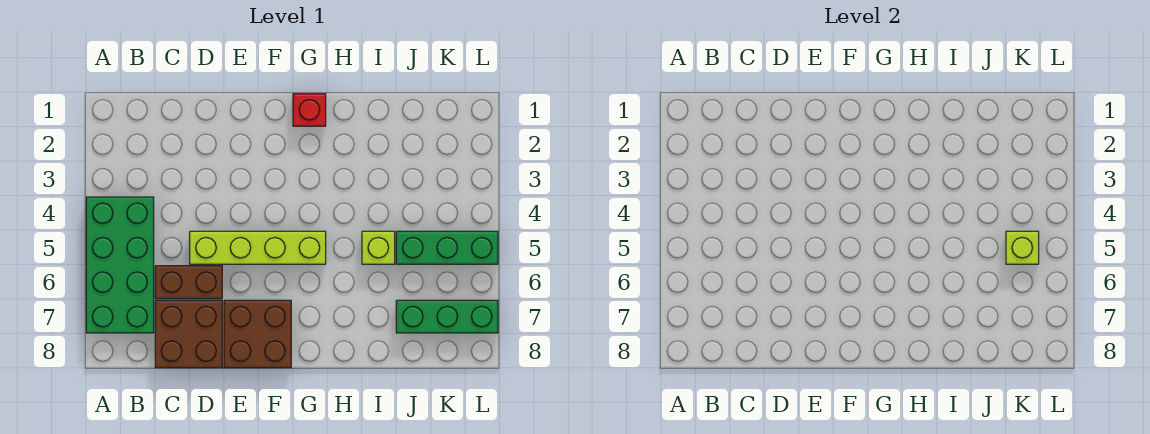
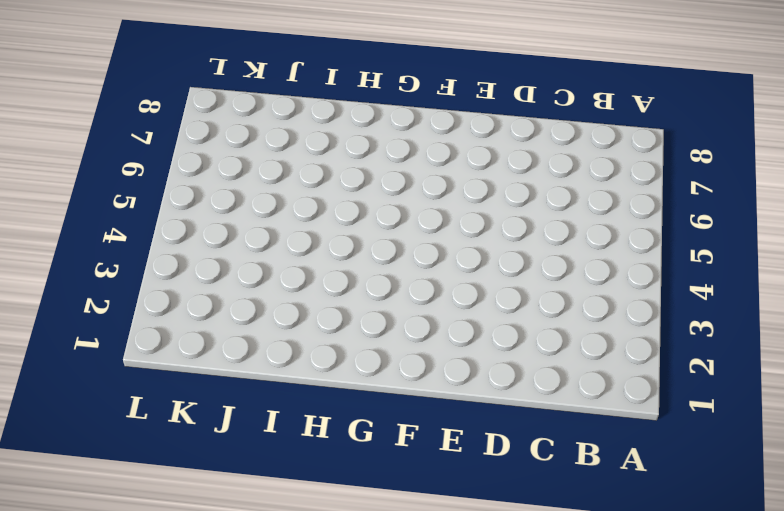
none -> green 2x4 brick [86,197,154,333]
none -> brown 1x2 brick [155,266,222,299]

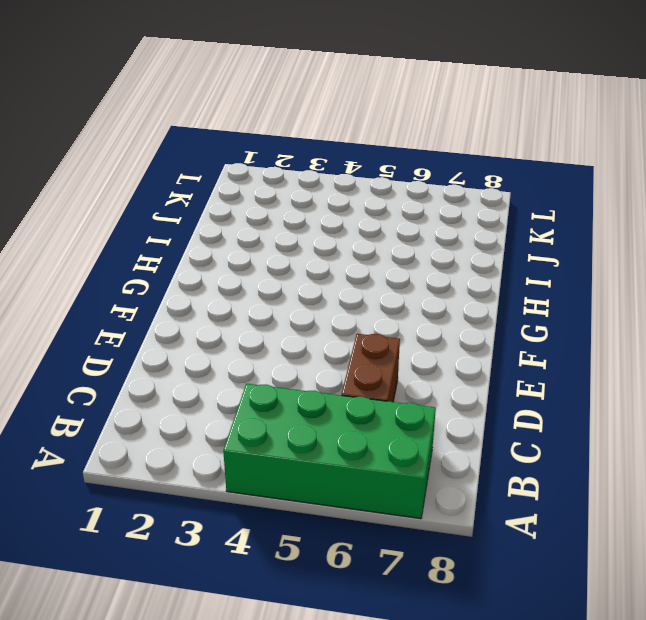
none -> brown 2x2 brick [155,300,222,368]
none -> lime 1x4 brick [190,231,326,264]

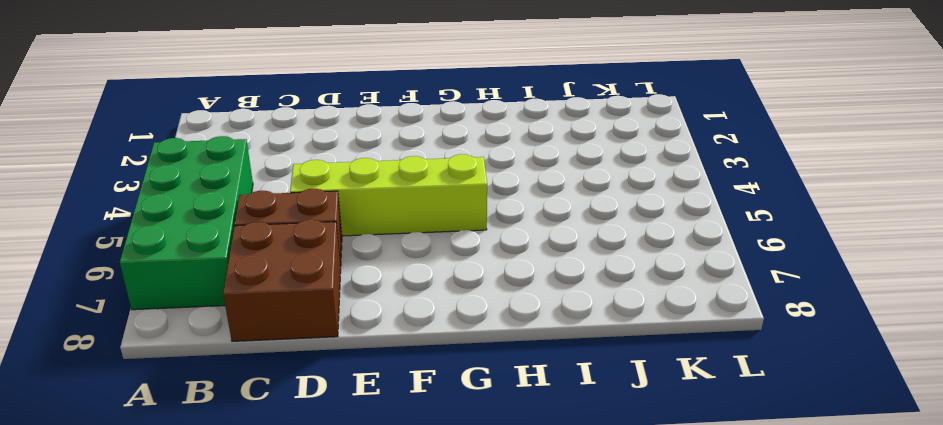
none -> brown 2x2 brick [224,300,291,368]
none -> red 1x1 brick [293,94,326,126]

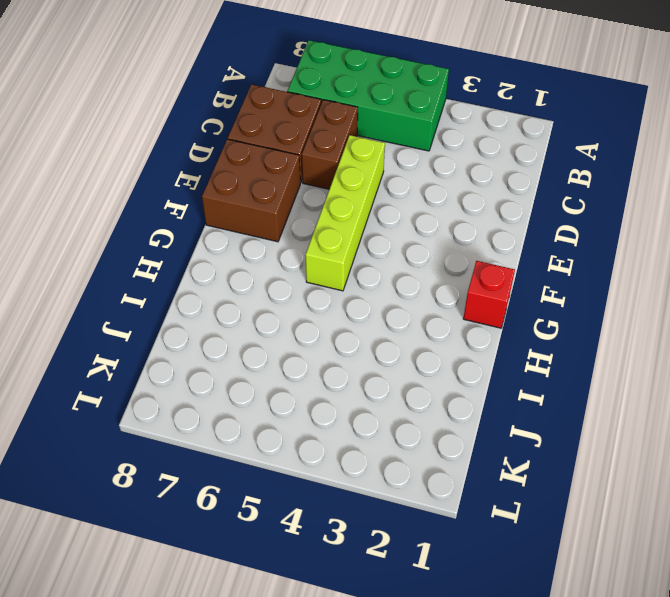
none -> lime 1x1 brick [362,231,395,264]
none -> green 1x3 brick [396,231,498,264]

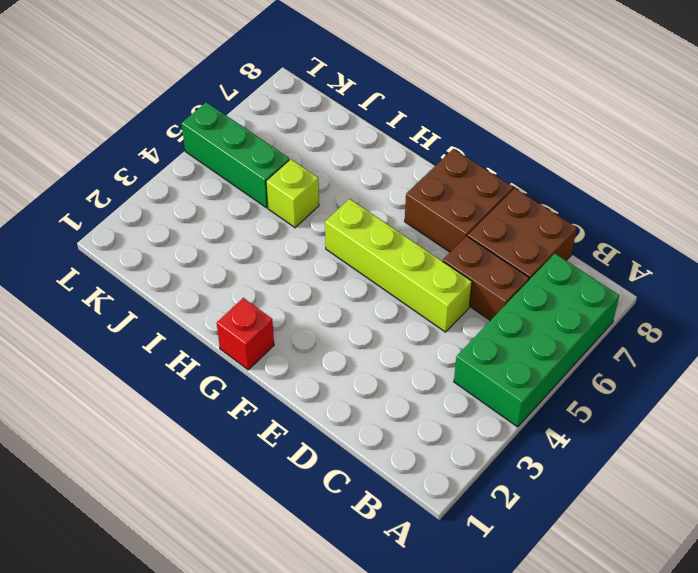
none -> green 1x3 brick [396,300,498,333]
none -> lime 1x1 brick [1006,231,1039,264]

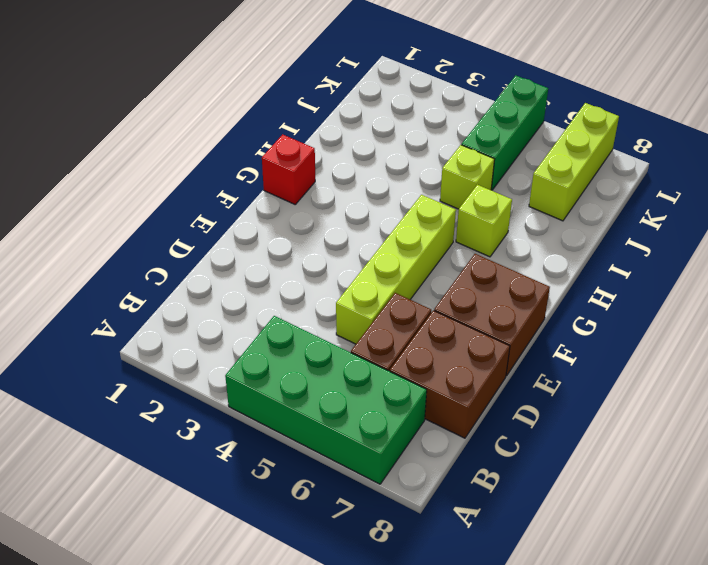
lime 1x1 brick [456,185,512,257] -> lime 1x1 brick moved to [1006,231,1039,264]
lime 1x3 brick [529,103,619,221] -> green 1x3 brick [396,300,498,333]

